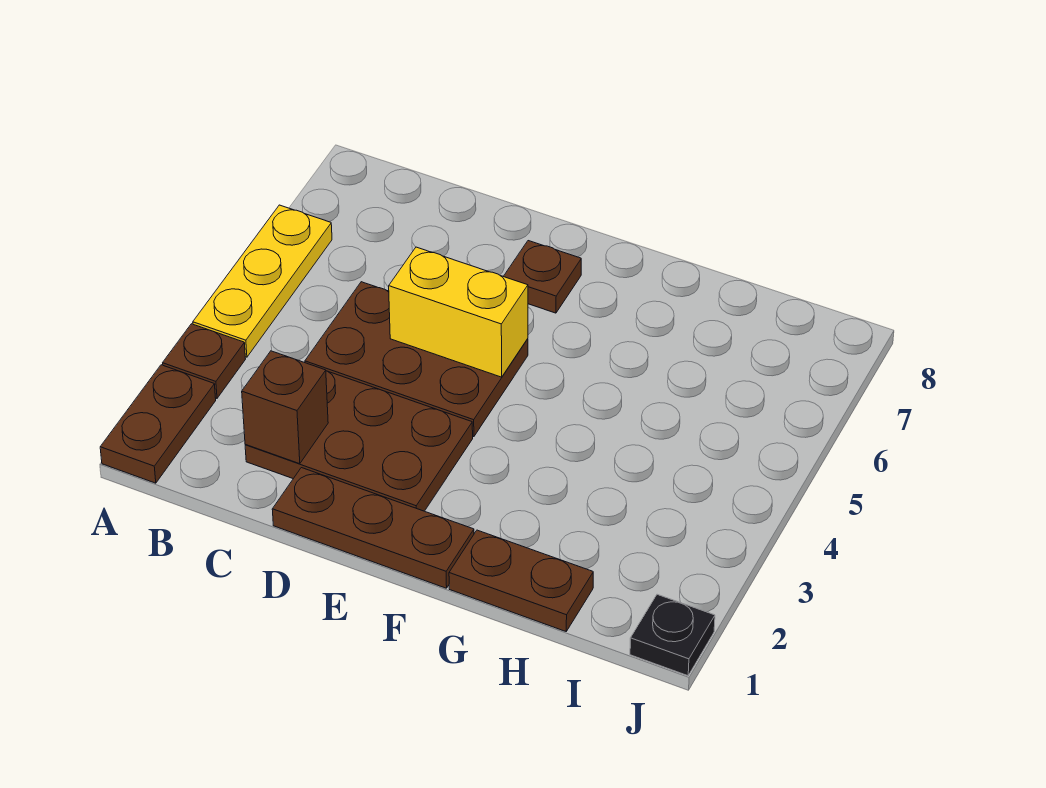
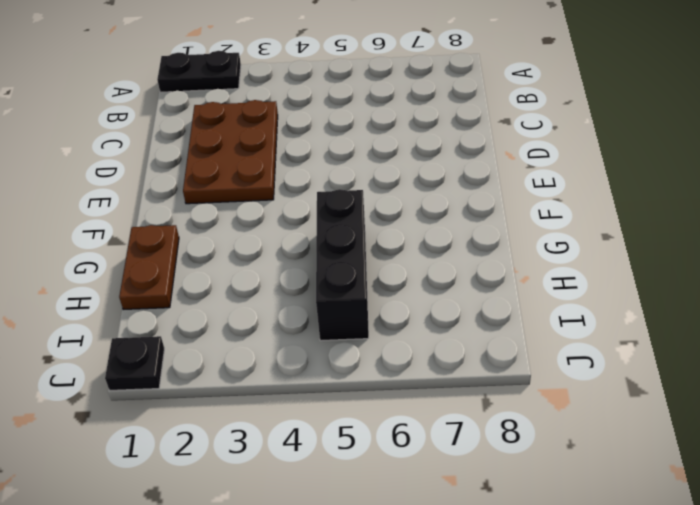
black 1x2 plate [157,51,241,92] -> brown 1x2 plate [100,365,216,483]
black 1x3 brick [316,189,369,341] -> none
none -> brown 1x1 plate [163,324,245,398]
none -> yellow 1x3 plate [193,205,332,357]

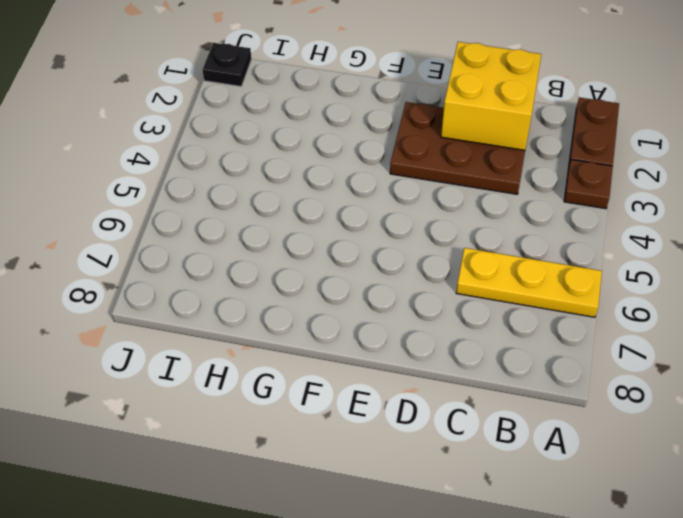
yellow 1x3 plate [456,248,602,317] -> yellow 1x3 plate turned to [193,205,332,357]
yellow 2x2 brick [441,42,541,150] -> brown 1x1 brick [242,351,328,464]
none -> brown 2x3 plate [305,282,528,437]
none -> brown 1x3 plate [272,468,474,588]

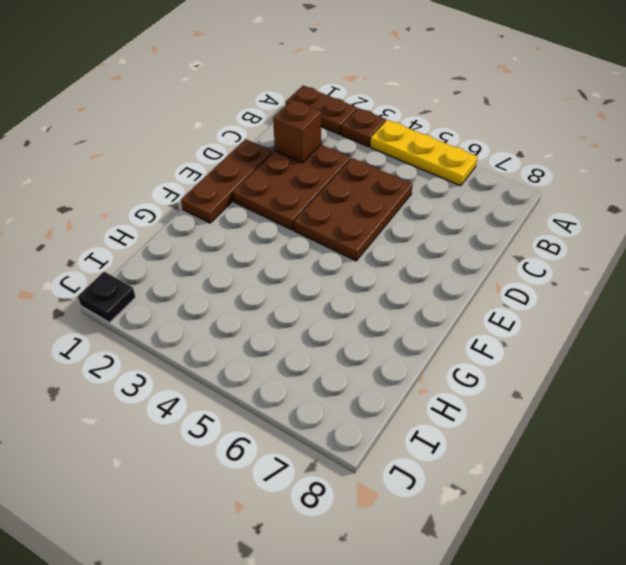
none -> brown 1x1 plate [504,241,581,313]
none -> brown 1x2 plate [449,530,593,631]

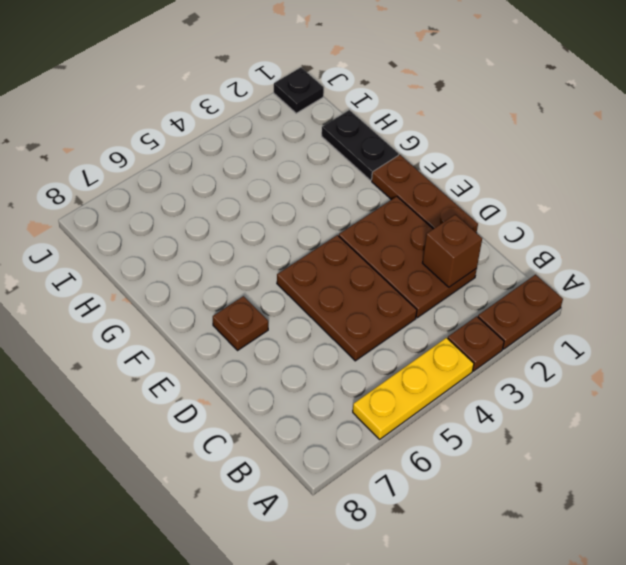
black 1x2 plate [322,110,398,180] -> brown 1x2 plate [449,530,593,631]
none -> yellow 1x2 brick [389,247,528,377]

